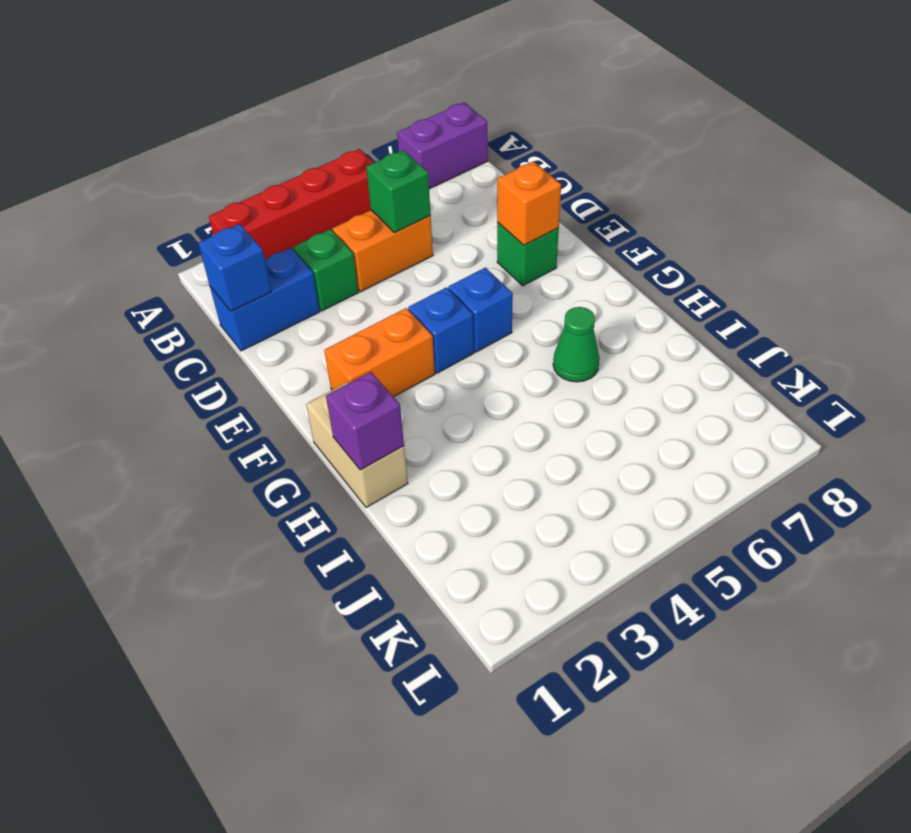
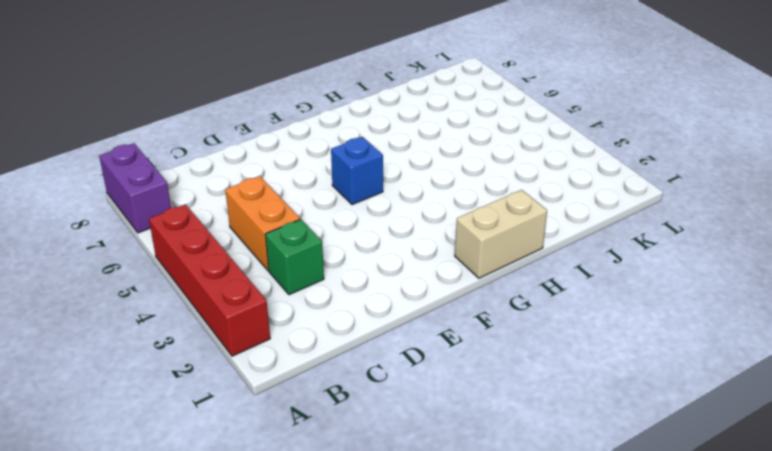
none -> blue 1x2 brick [210,248,320,351]
none -> green 1x1 brick [497,222,559,286]
none -> orange 1x2 brick [324,308,435,397]

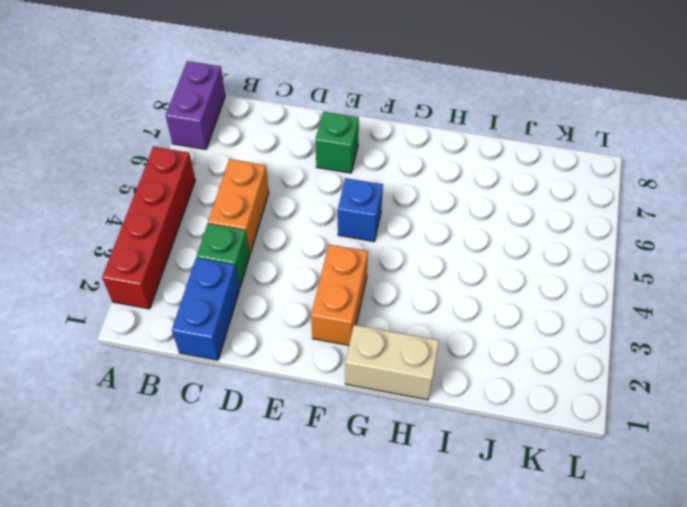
none -> blue 1x1 brick [408,287,474,373]
none -> green 1x1 cone [553,307,600,382]
none -> blue 1x1 brick [198,224,271,311]

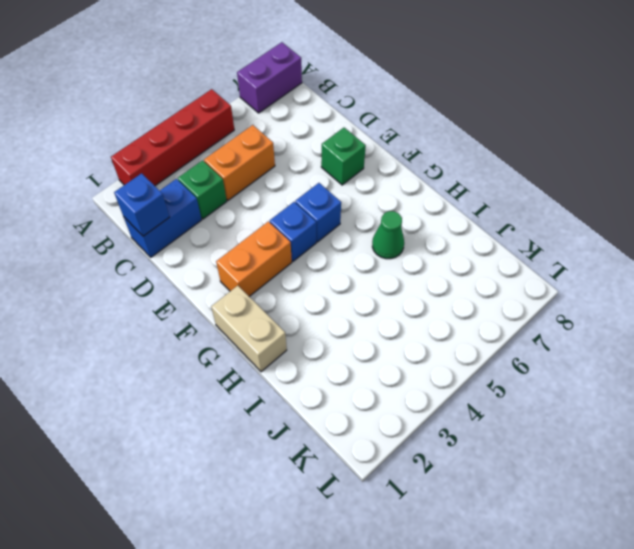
none -> green 1x1 brick [366,150,431,233]
none -> orange 1x1 brick [497,161,561,245]
none -> purple 1x1 brick [326,372,404,470]

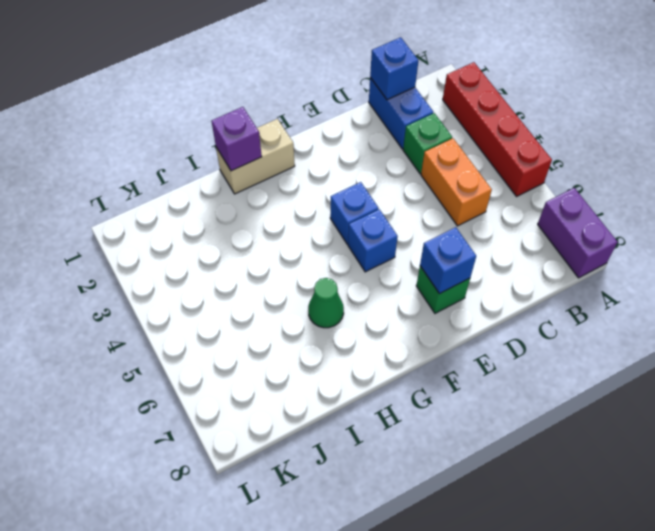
blue 1x1 brick [420,227,476,294] -> orange 1x1 brick [497,161,561,245]
none -> orange 1x2 brick [324,308,435,397]
none -> green 1x1 brick [366,150,431,233]

